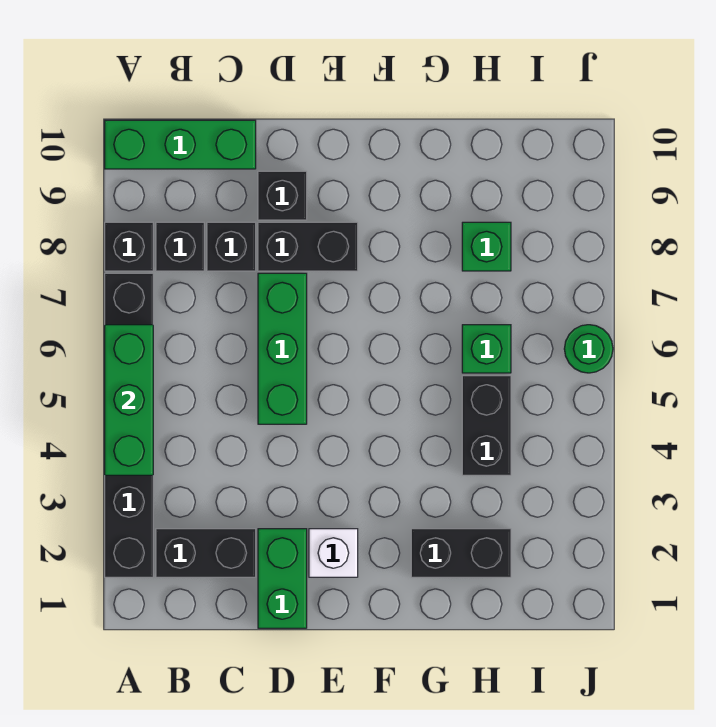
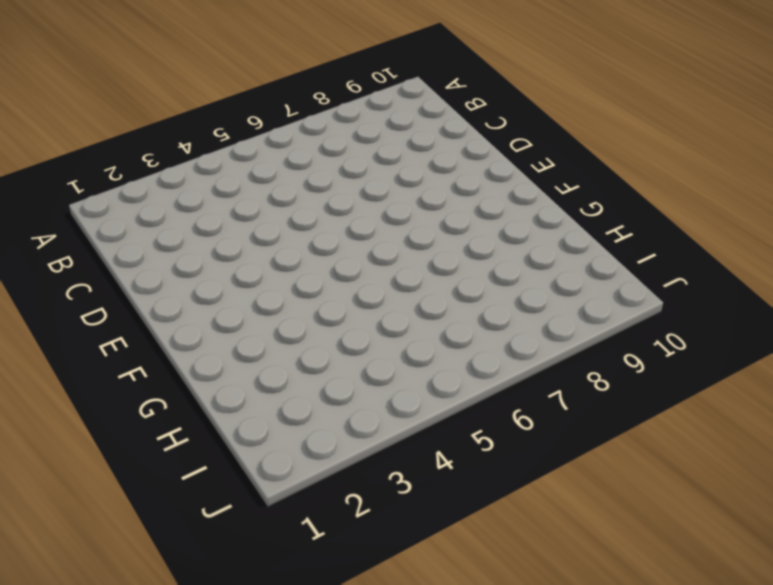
none -> black 1x6 brick [105,273,153,577]
none -> black 1x1 brick [105,222,153,271]
none -> green 1x3 brick [105,120,256,169]

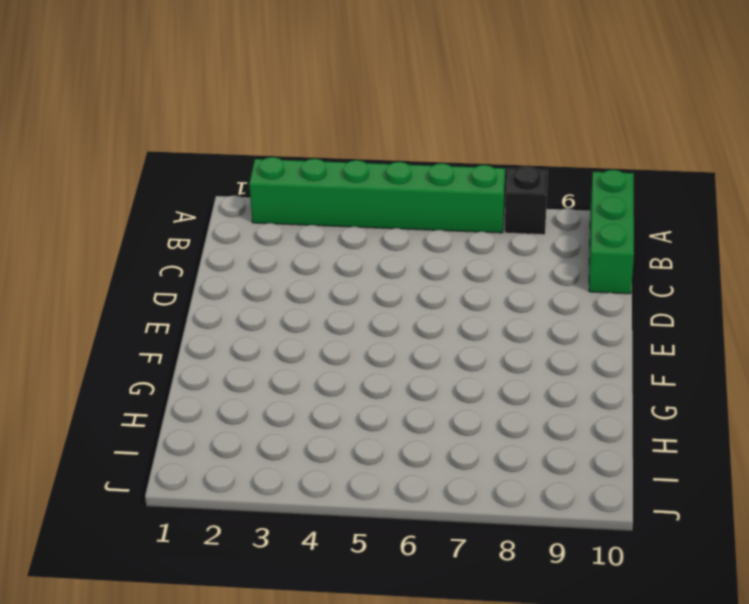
green 1x6 brick [249,157,505,233] -> black 1x6 brick [105,273,153,577]
none -> black 1x2 brick [156,529,256,577]
none -> black 1x1 brick [156,222,204,271]
none -> black 1x1 brick [207,222,256,271]

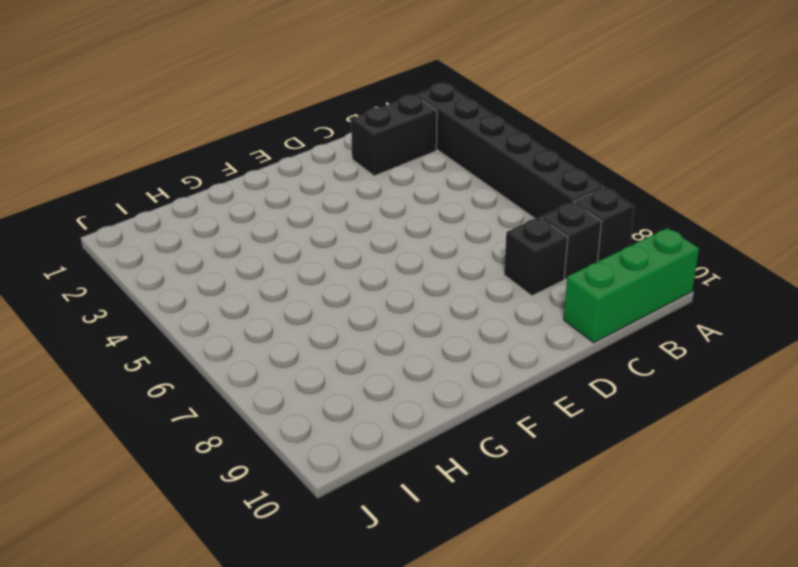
none -> green 1x2 brick [258,529,307,628]
none -> green 1x3 brick [258,273,307,424]
none -> black 1x2 brick [258,222,358,271]

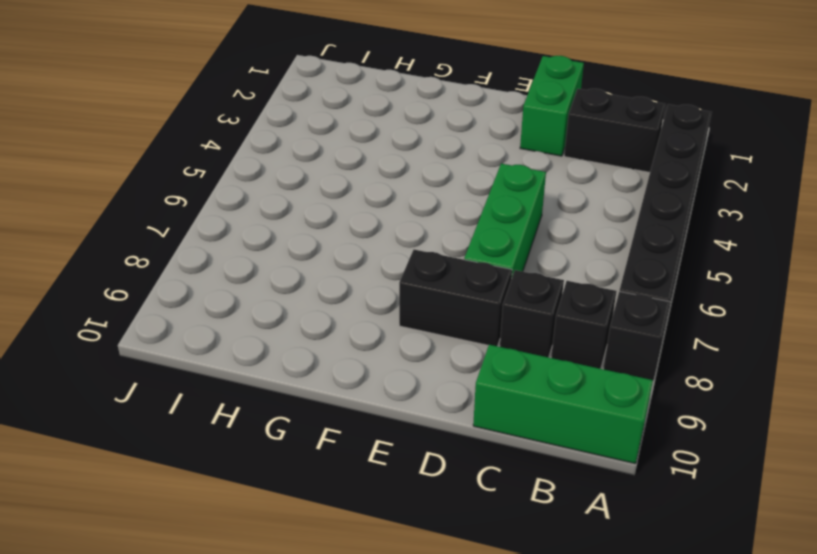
none -> black 1x1 brick [258,171,307,220]
none -> white 1x1 brick [309,529,358,577]
none -> black 1x2 brick [411,529,511,577]

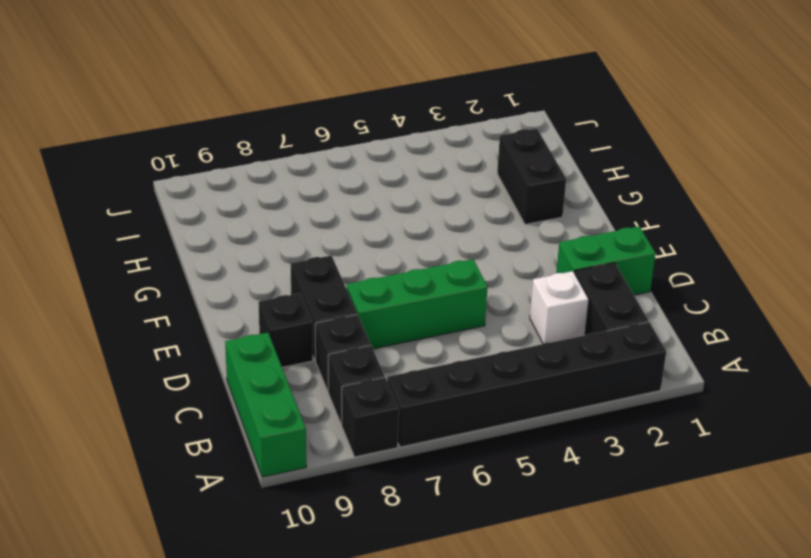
white 1x1 brick [530,271,589,344] -> white 1x1 brick moved to [309,529,358,577]
none -> black 1x2 brick [462,376,511,475]
none -> green 1x1 brick [462,325,511,373]
none -> green 1x1 brick [462,222,511,271]

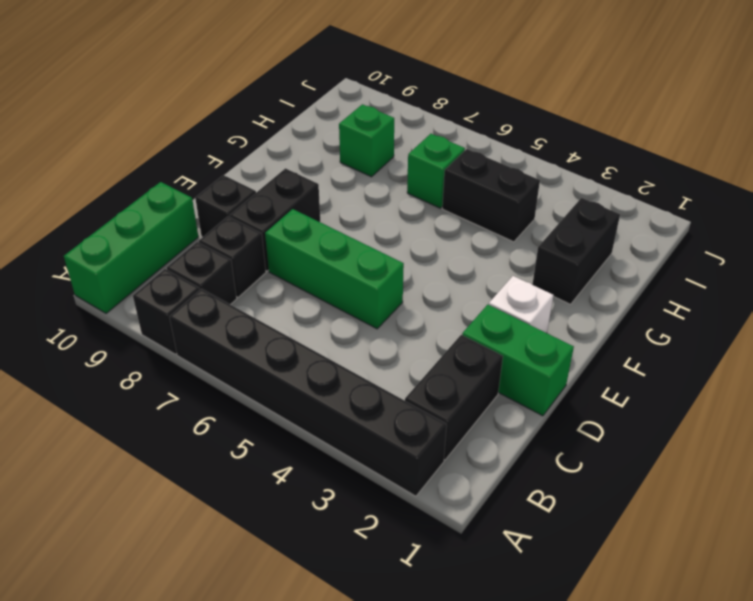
none -> green 1x1 round brick [564,325,613,373]
none -> green 1x3 brick [105,325,153,475]

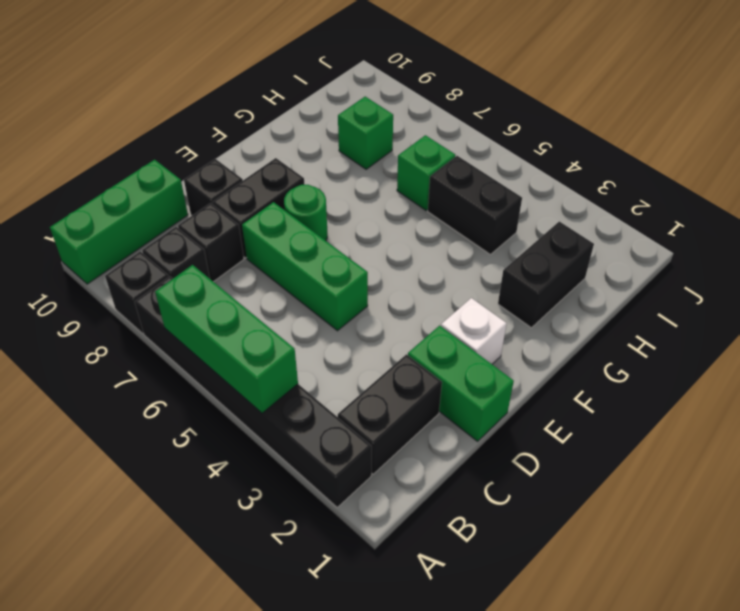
green 1x1 round brick [284,185,327,241] -> green 1x1 round brick moved to [564,325,613,373]

